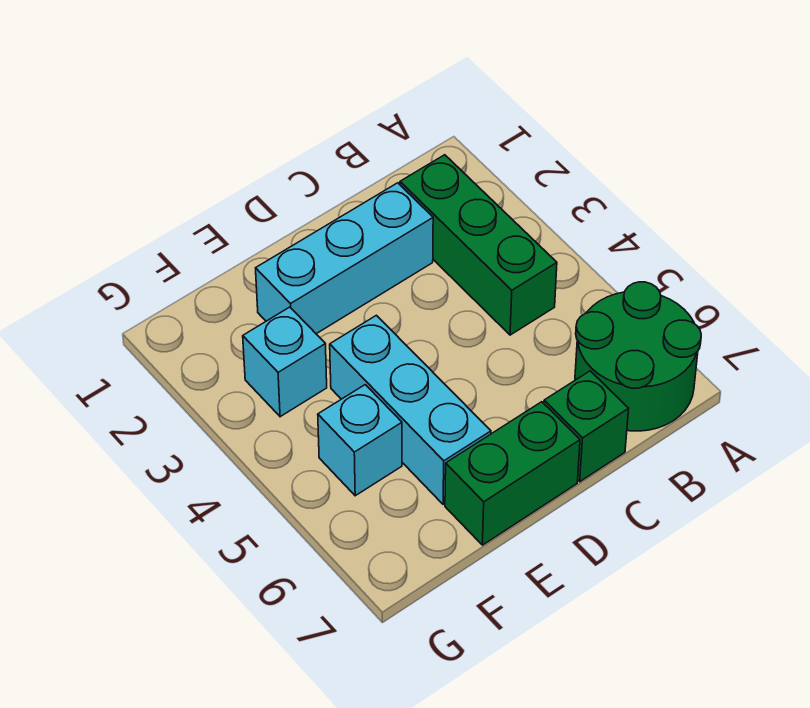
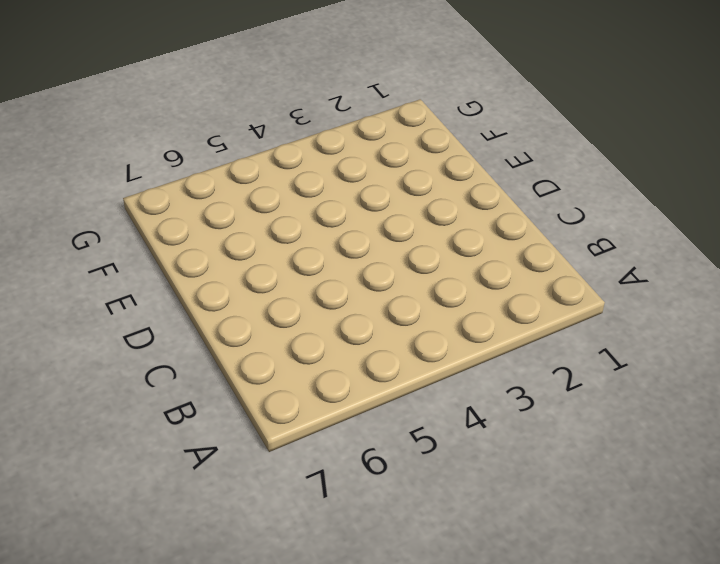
none -> green 2x2 round brick [575,282,701,431]
none -> green 1x3 brick [400,155,557,335]

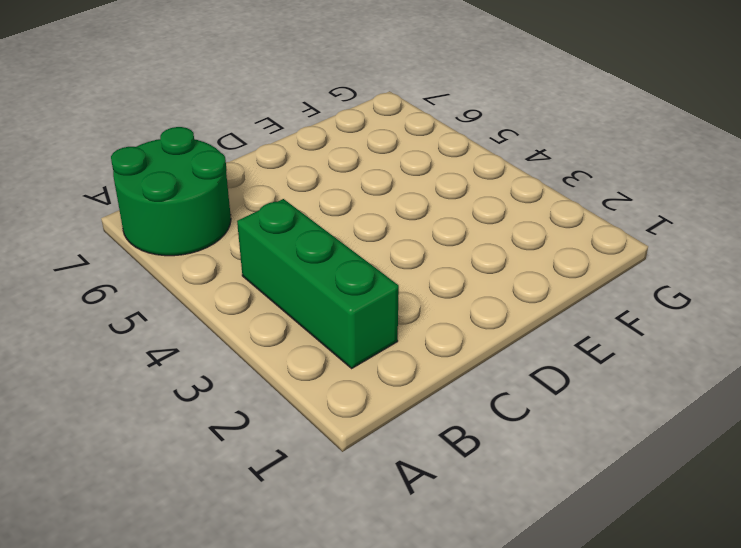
none -> cyan 1x3 brick [256,183,433,334]
none -> green 1x1 brick [544,371,629,482]

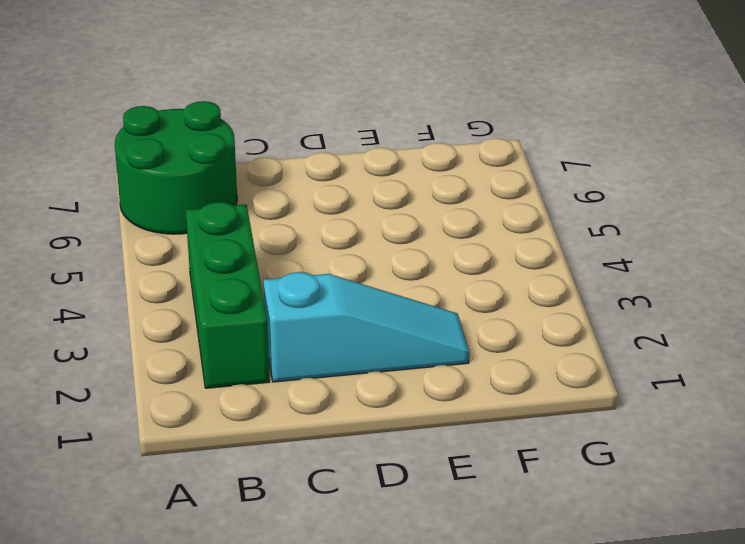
cyan 1x3 slope [263,272,469,382] -> cyan 1x3 brick [256,183,433,334]
none -> green 1x1 brick [544,371,629,482]
none -> green 1x2 brick [445,402,580,545]

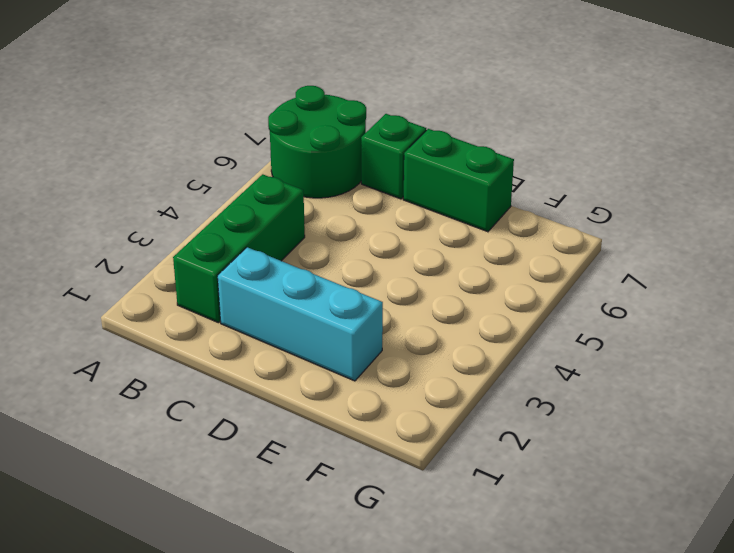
none -> cyan 1x3 brick [330,315,491,504]
none -> cyan 1x1 brick [243,307,327,417]

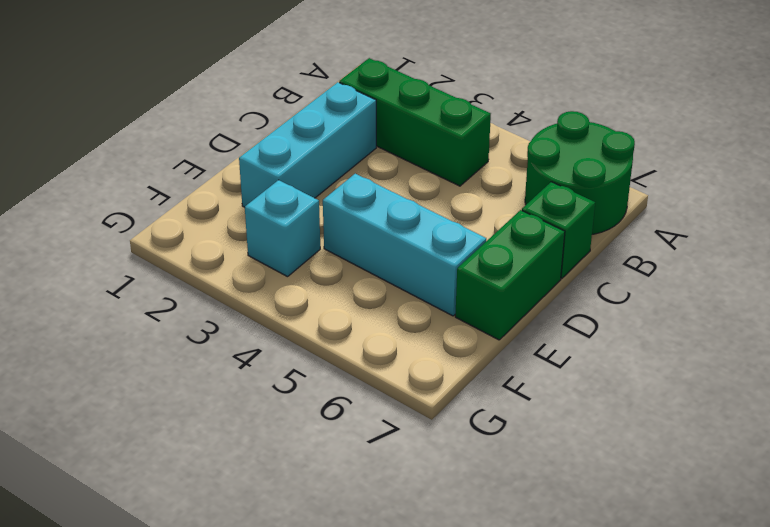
none -> cyan 1x1 brick [318,385,402,496]

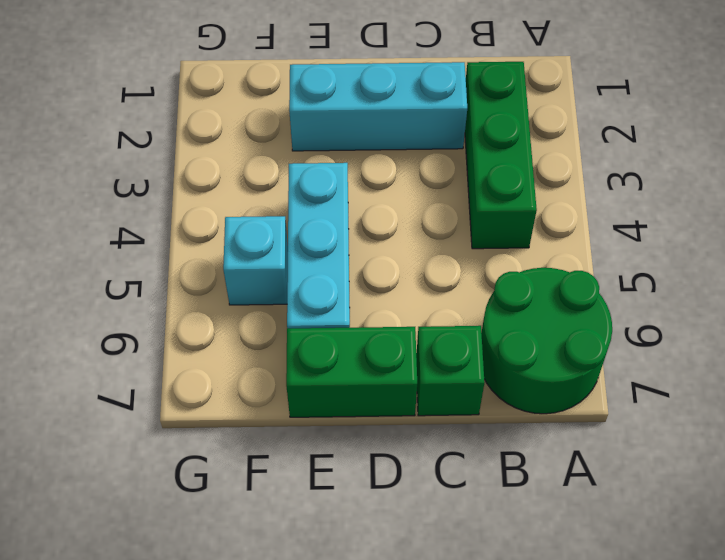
none -> cyan 1x1 brick [243,307,327,417]

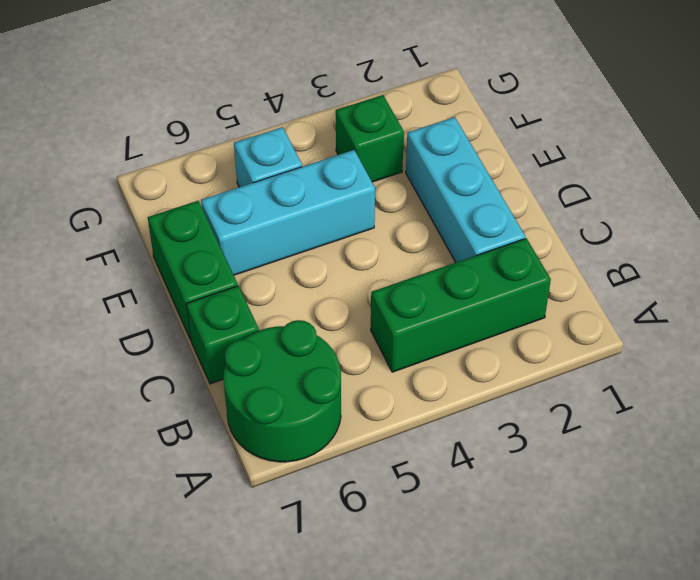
green 1x1 brick [336,95,404,182] -> cyan 1x1 brick [243,307,327,417]

